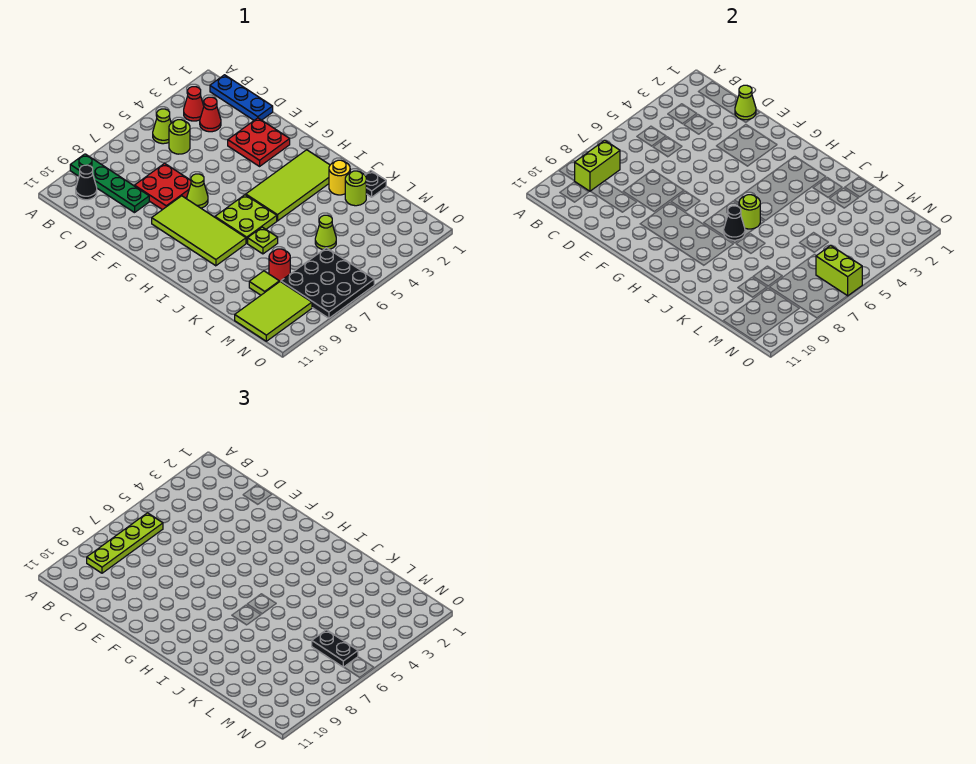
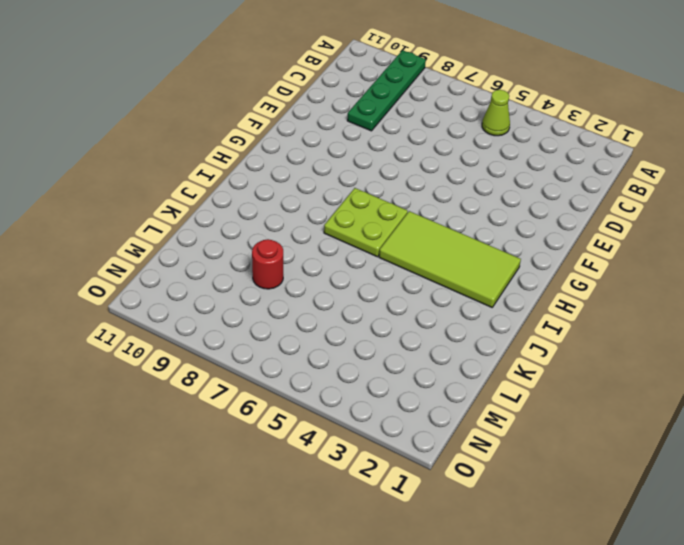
none -> blue 1x3 plate [210,75,273,120]
none -> red 1x1 cone [184,87,204,121]
none -> black 1x1 cone [76,165,97,200]

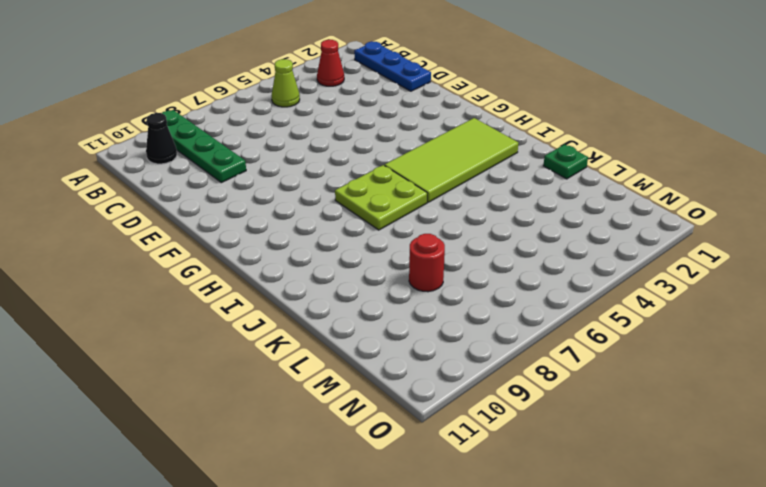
green 1x1 plate [544,144,588,179] -> black 1x1 plate [365,171,386,197]
none -> red 1x1 cone [200,97,221,132]
none -> lime 1x1 round brick [169,120,190,154]
none -> red 2x2 plate [135,163,191,210]

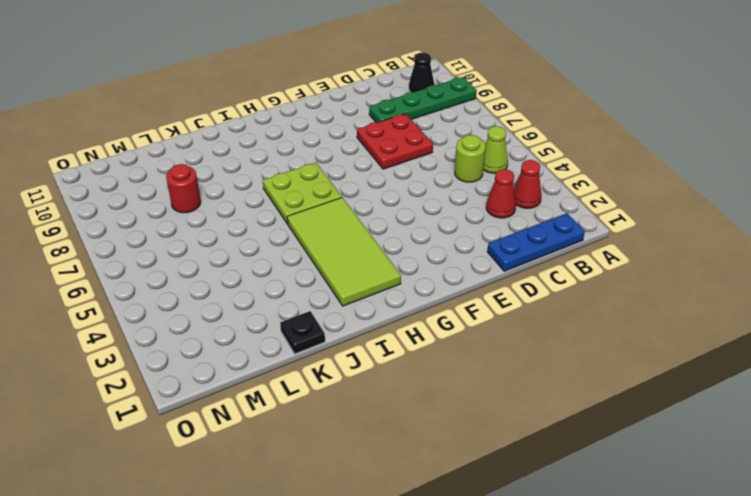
none -> red 2x2 plate [228,118,290,166]
none -> lime 1x1 cone [187,174,208,208]
none -> lime 2x4 tile [152,196,246,266]

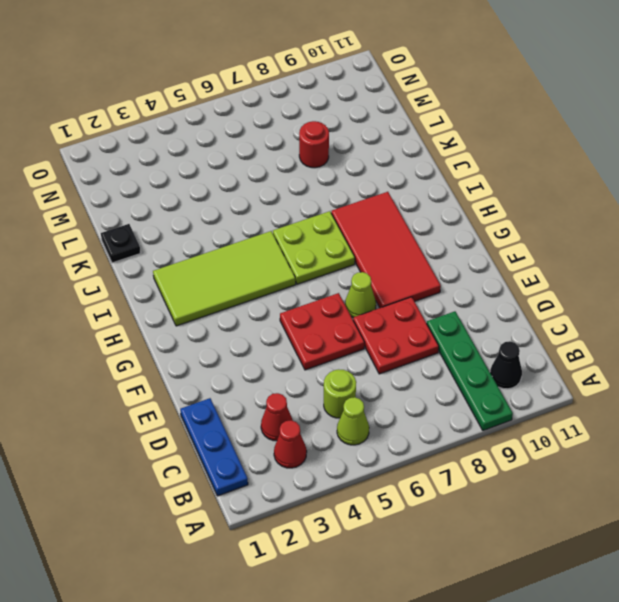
red 2x2 plate [280,293,365,370] -> red 2x2 plate moved to [228,118,290,166]
red 2x4 tile [331,192,441,308] -> lime 2x4 tile [152,196,246,266]
none -> yellow 1x1 round brick [329,160,350,195]
none -> lime 1x1 plate [248,227,278,254]
none -> lime 1x1 round brick [345,171,366,206]

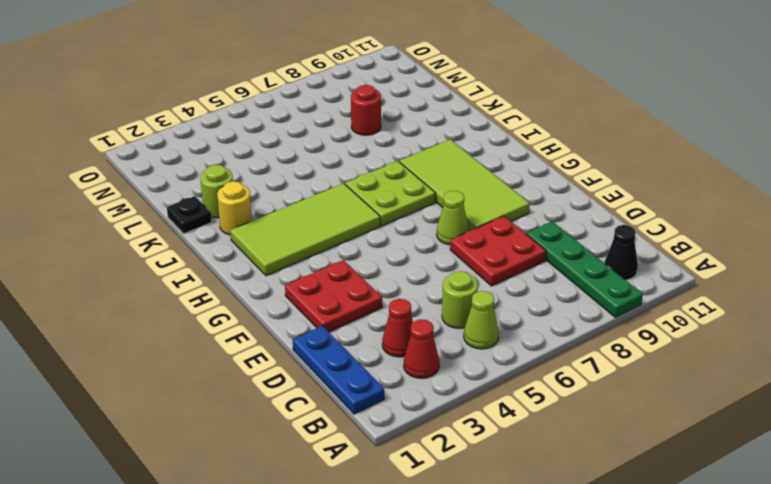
none -> lime 1x1 plate [248,227,278,254]
none -> lime 1x1 cone [315,215,336,250]
none -> lime 1x1 tile [249,271,279,295]

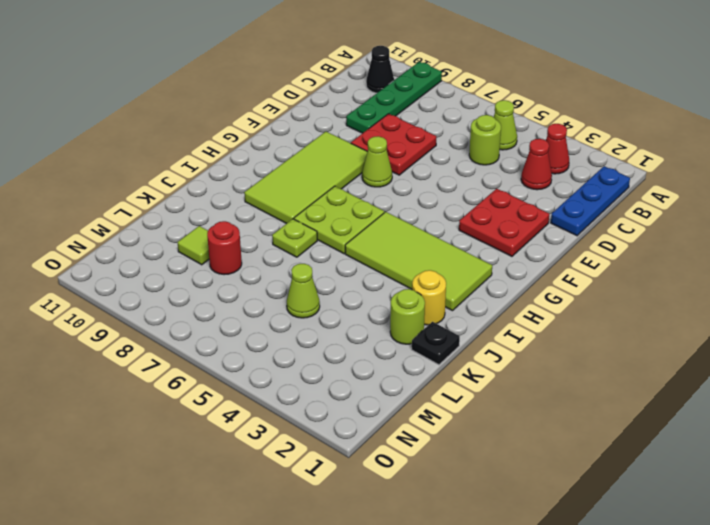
none -> black 3x3 plate [281,248,374,318]
none -> lime 2x3 tile [235,282,312,341]
none -> lime 1x2 brick [575,140,620,191]

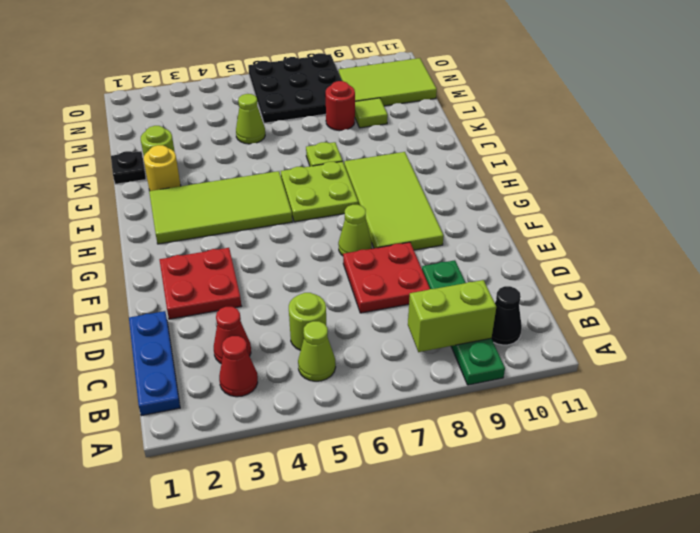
none -> lime 1x1 cone [735,85,756,120]
none -> lime 1x1 round brick [739,195,760,229]
none -> black 1x1 cone [724,206,745,240]

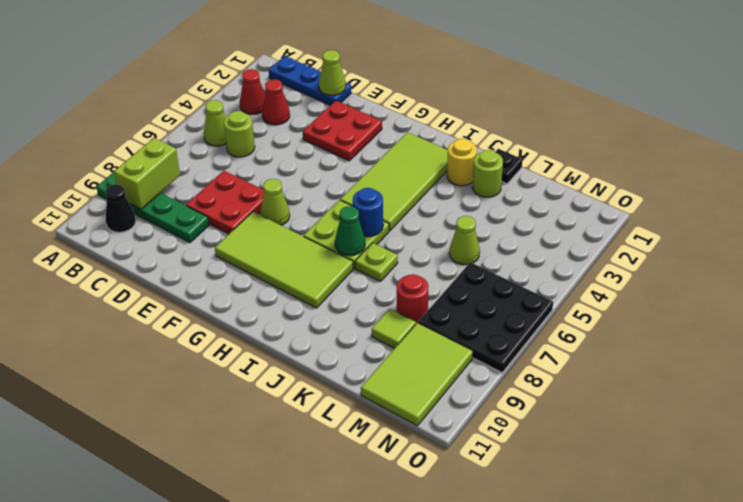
blue 1x1 round brick [353,188,383,237] -> lime 1x1 round brick [739,195,760,229]
green 1x1 cone [335,206,365,256] -> black 1x1 cone [724,206,745,240]
none -> lime 1x2 brick [816,245,862,296]
none -> lime 1x4 plate [87,513,163,573]
none -> black 1x2 plate [312,630,358,667]

